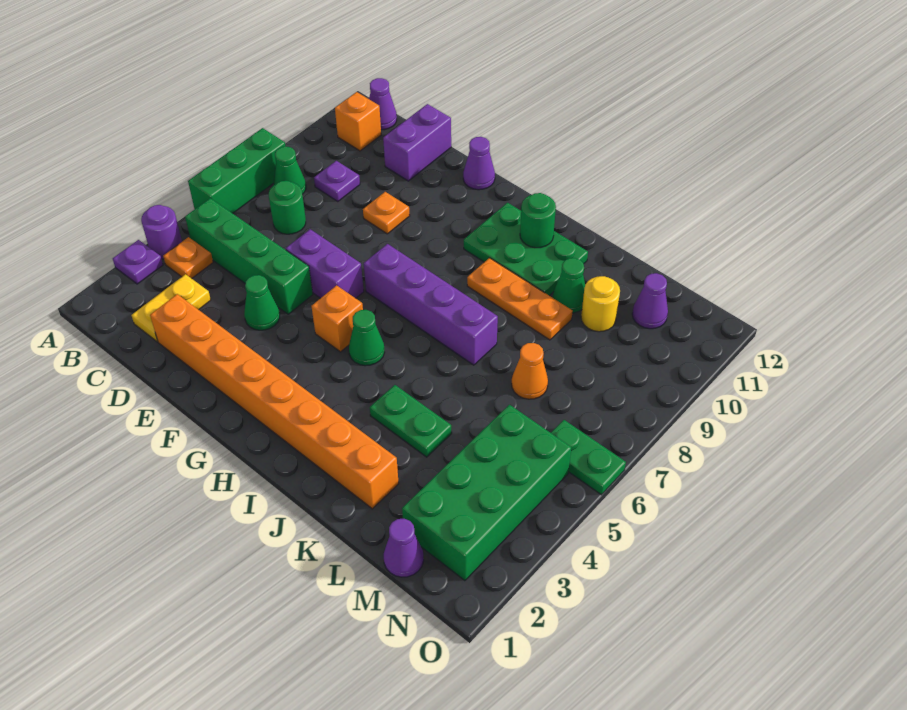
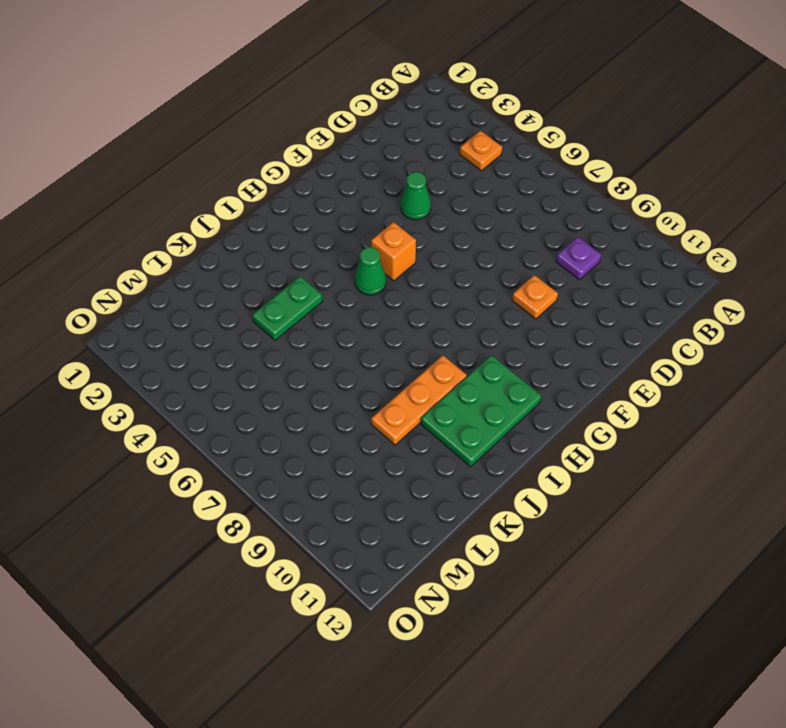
none -> purple 1x1 plate [113,240,163,284]
none -> purple 1x1 round brick [141,205,182,259]
none -> green 1x3 brick [188,128,286,213]
none -> green 1x4 brick [185,198,313,314]

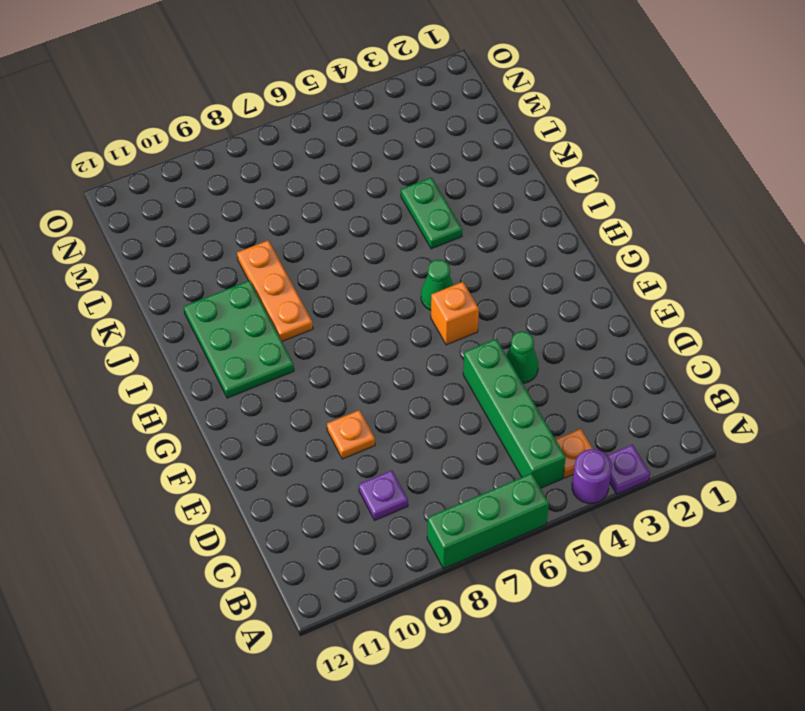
none -> green 1x1 cone [274,147,306,194]
none -> orange 1x1 brick [335,92,381,151]
none -> purple 1x1 cone [369,78,397,130]
none -> yellow 1x2 plate [132,274,211,342]

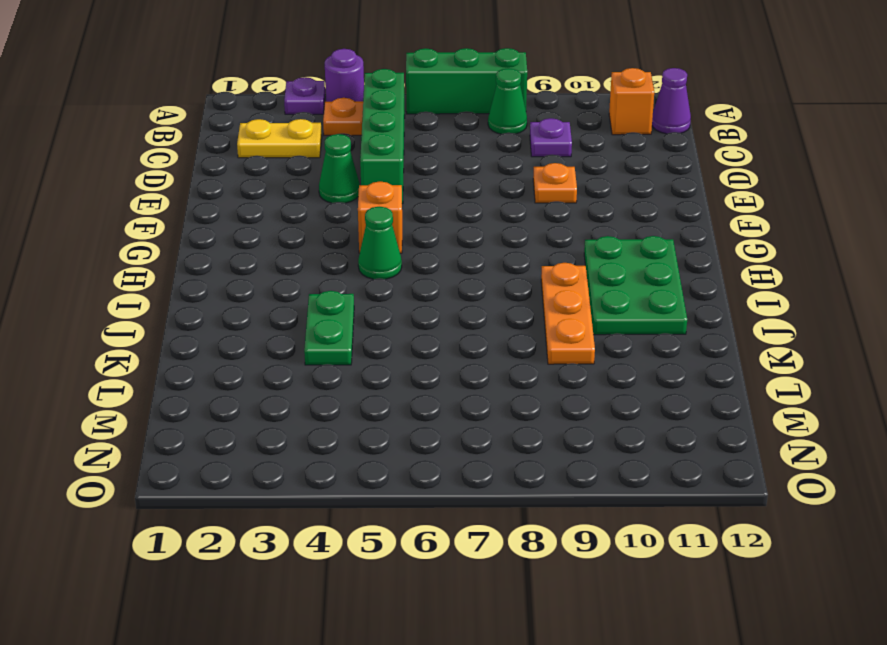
none -> green 1x1 round brick [269,181,306,234]
none -> orange 1x8 brick [150,294,399,509]
none -> purple 1x2 brick [383,104,451,181]
none -> purple 1x2 brick [286,229,364,298]

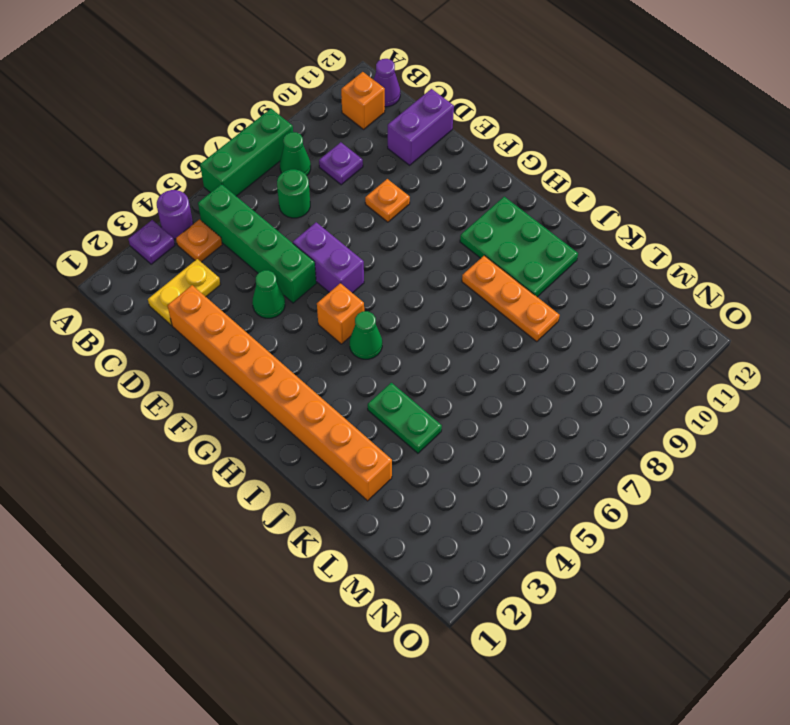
none -> purple 1x1 cone [463,137,495,190]
none -> purple 1x4 brick [364,244,498,365]
none -> green 1x1 cone [553,258,585,313]
none -> orange 1x1 cone [512,343,548,399]

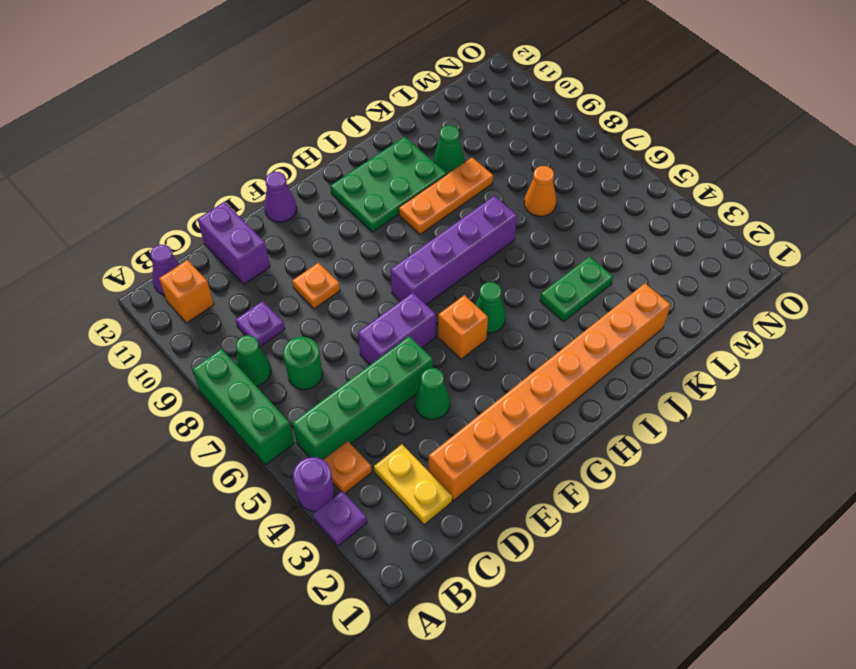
none -> yellow 1x1 round brick [581,276,620,332]
none -> purple 1x1 cone [384,519,424,577]
none -> green 2x4 brick [402,405,571,581]
none -> purple 1x1 cone [632,273,668,329]

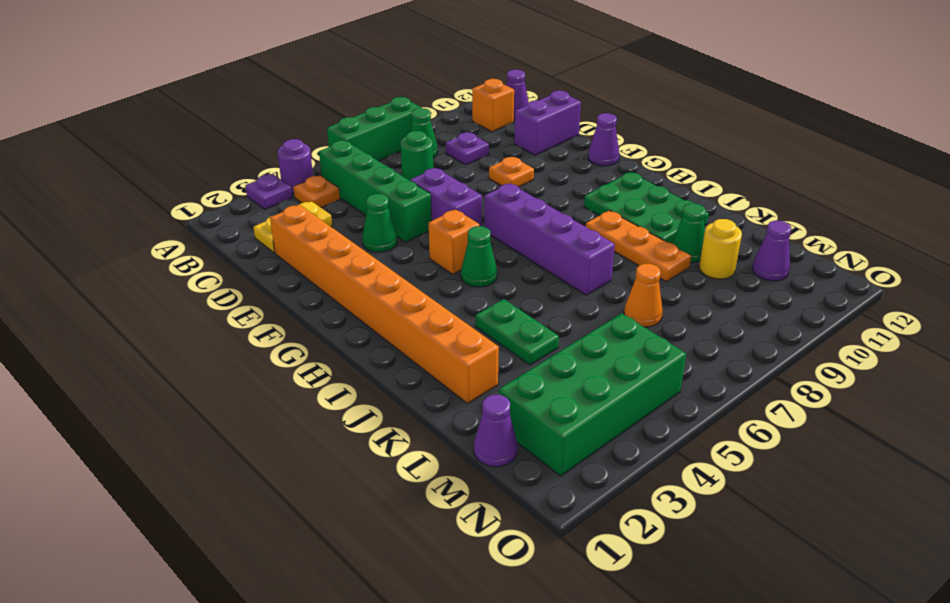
none -> green 1x2 plate [551,420,626,495]
none -> green 1x1 round brick [520,193,556,248]

